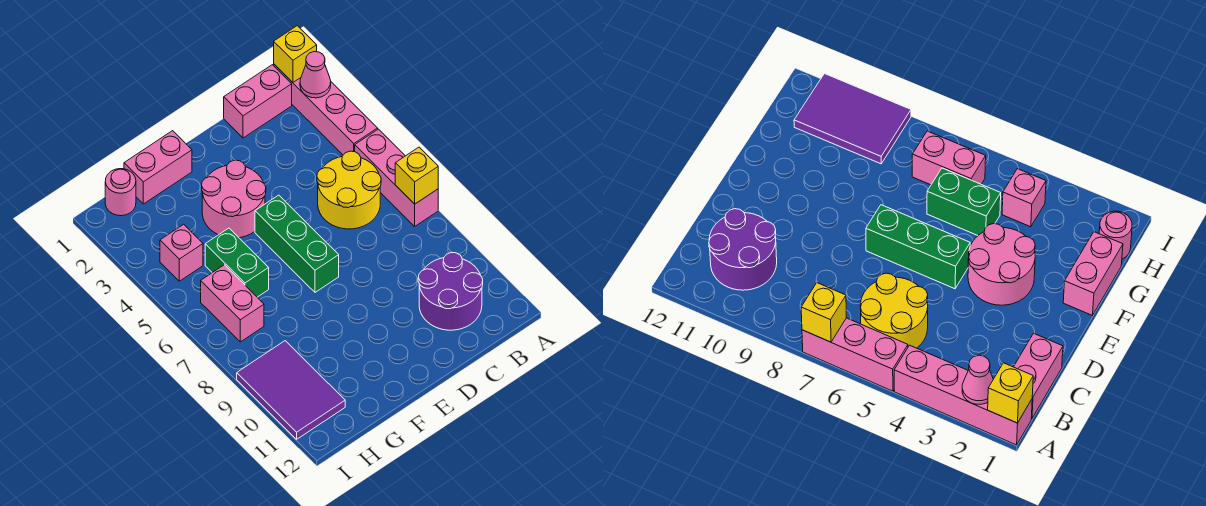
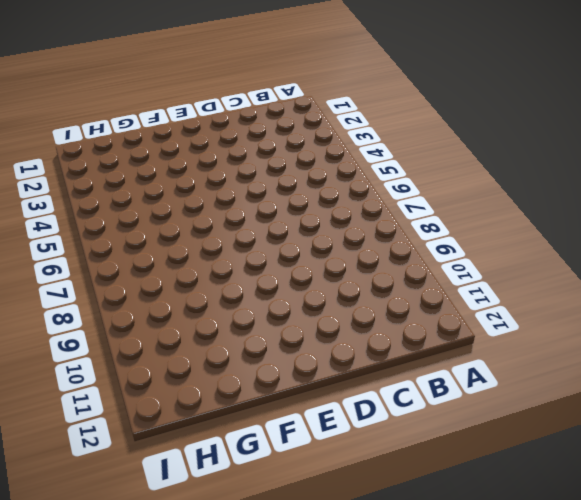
none -> pink 1x4 brick [274,64,378,155]
none -> pink 1x3 brick [355,129,438,226]
none -> pink 1x2 brick [224,65,292,138]

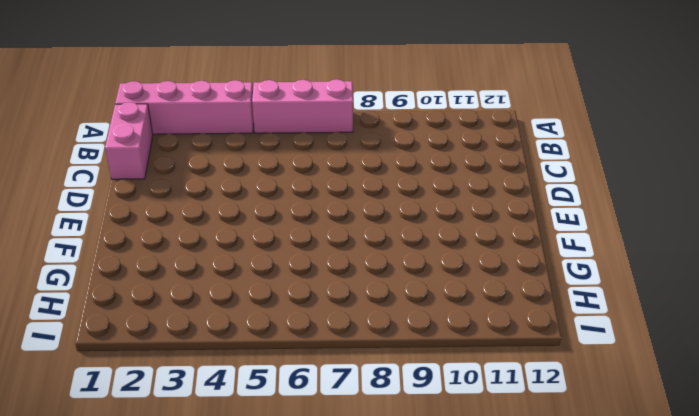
none -> yellow 2x2 round brick [317,151,381,229]
none -> purple 2x2 round brick [418,253,483,330]
none -> pink 2x2 round brick [202,160,266,238]

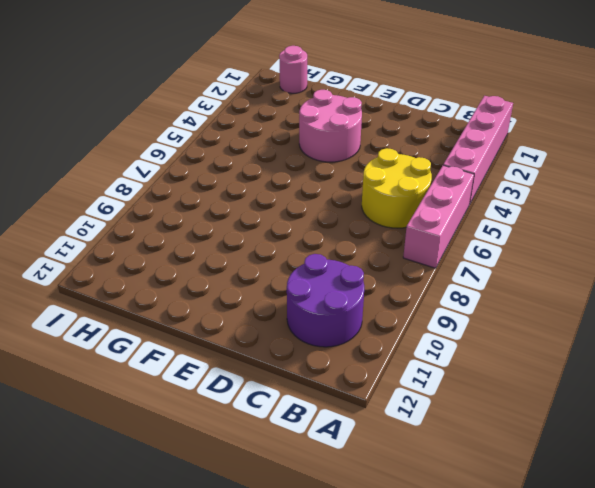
none -> pink 1x2 brick [224,65,292,138]
none -> green 1x3 brick [255,195,339,292]
none -> pink 1x2 brick [124,131,192,204]

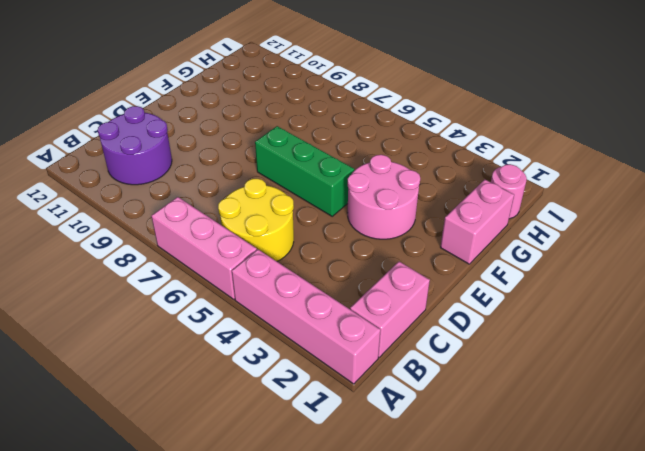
none -> green 1x2 brick [205,228,269,297]
none -> pink 1x1 brick [160,224,203,281]
none -> pink 1x2 brick [201,265,264,342]

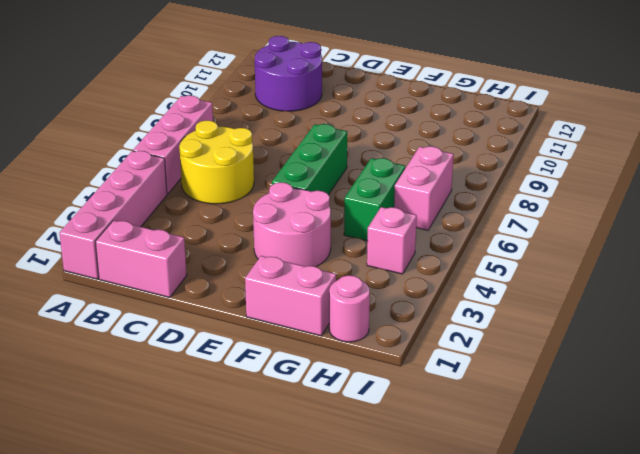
none -> purple 2x3 tile [237,341,345,439]
none -> yellow 1x1 brick [274,26,317,82]
none -> pink 1x1 cone [300,52,331,98]

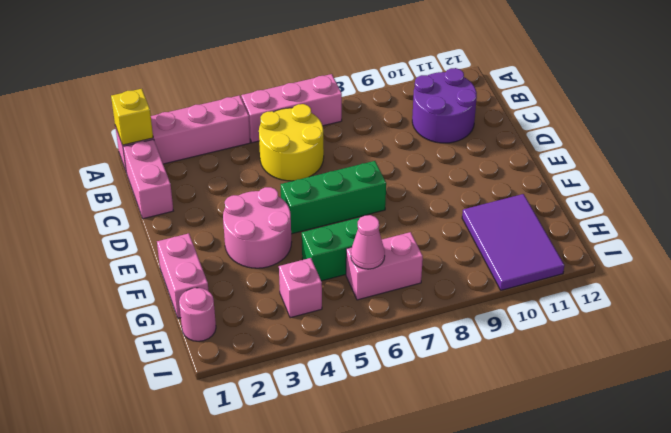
purple 2x3 tile [462,194,564,290] -> purple 2x3 tile turned to [237,341,345,439]
pink 1x1 cone [351,215,385,269] -> pink 1x1 cone moved to [300,52,331,98]
none -> yellow 1x1 brick [395,147,438,204]

